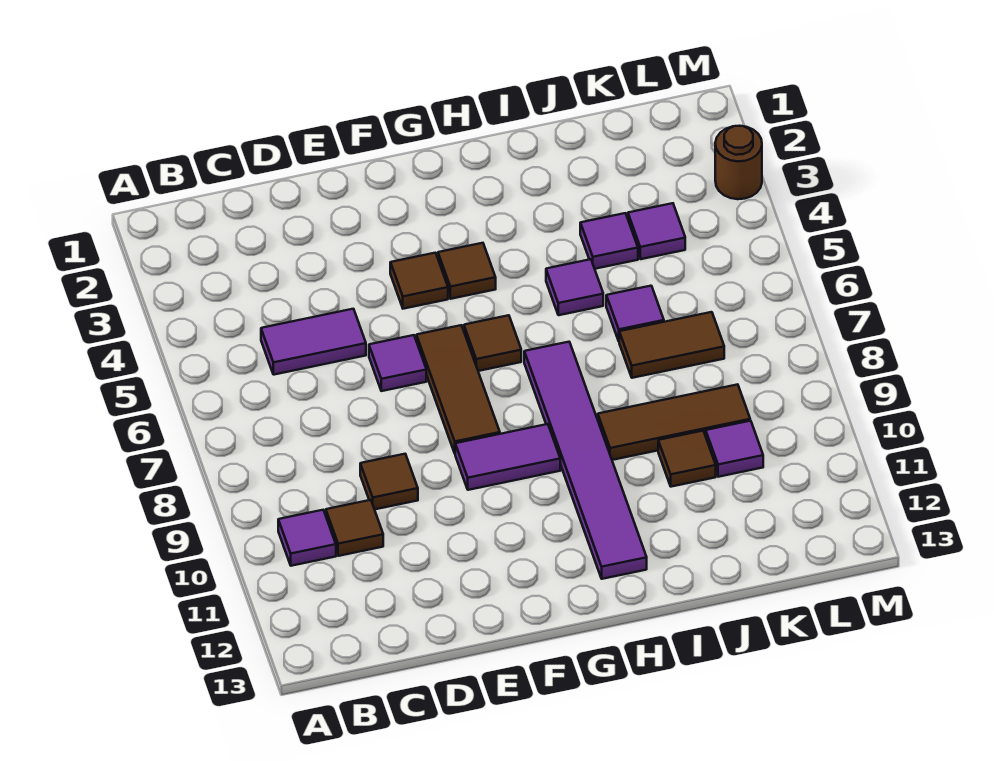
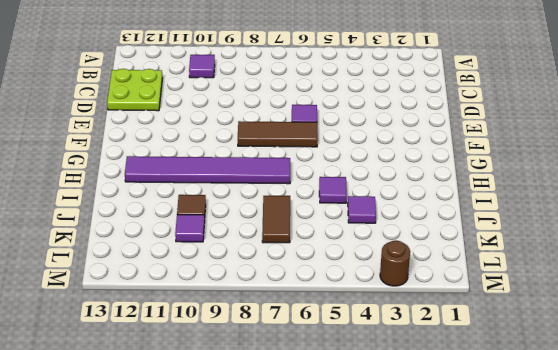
lime 2x2 plate [107,69,162,111] -> none
none -> purple 1x2 tile [261,309,366,375]
none -> brown 1x1 tile [326,500,383,556]
none -> brown 1x1 tile [360,454,418,509]

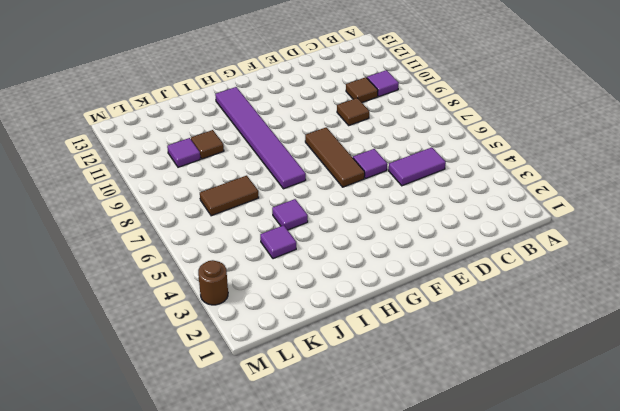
none -> brown 1x1 tile [390,253,448,309]
none -> purple 1x2 tile [455,424,560,490]
none -> brown 1x1 tile [438,243,496,299]

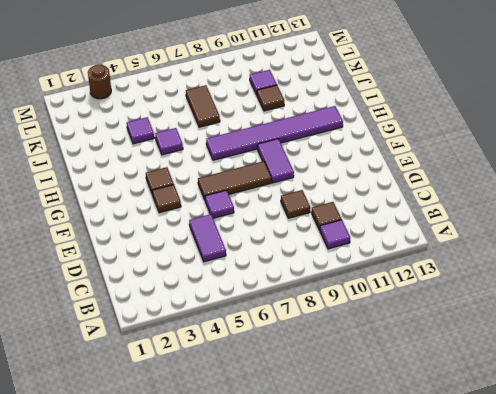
none -> brown 1x1 tile [464,315,521,371]
none -> brown 1x3 tile [598,384,750,460]
none -> purple 1x1 tile [606,286,664,341]

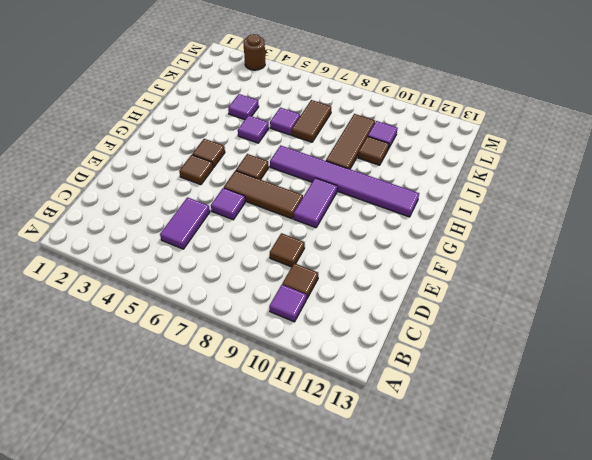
none -> purple 1x1 tile [628,203,685,259]

